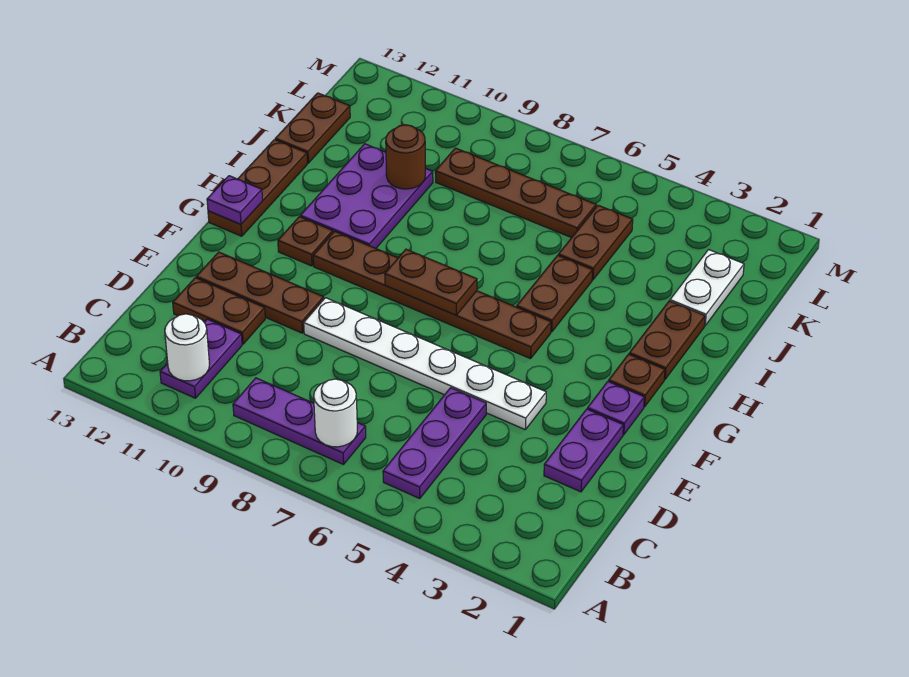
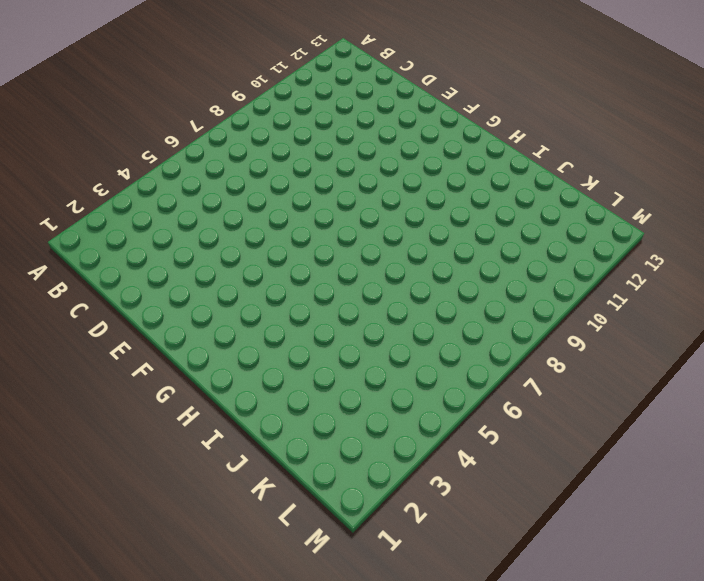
none -> purple 1x3 plate [383,388,486,499]
none -> purple 1x3 plate [233,378,366,464]
none -> purple 1x2 plate [160,319,242,398]

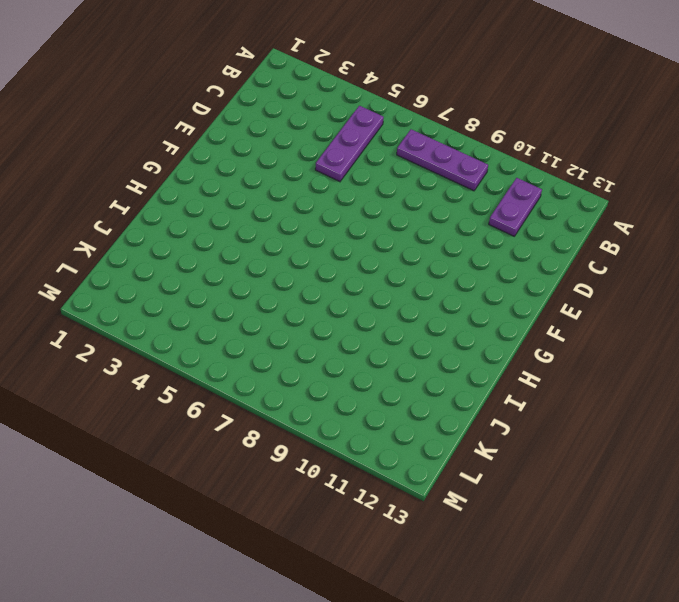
none -> purple 1x2 plate [544,409,623,492]
none -> brown 1x2 plate [173,278,265,344]
none -> white 1x6 plate [304,298,546,429]

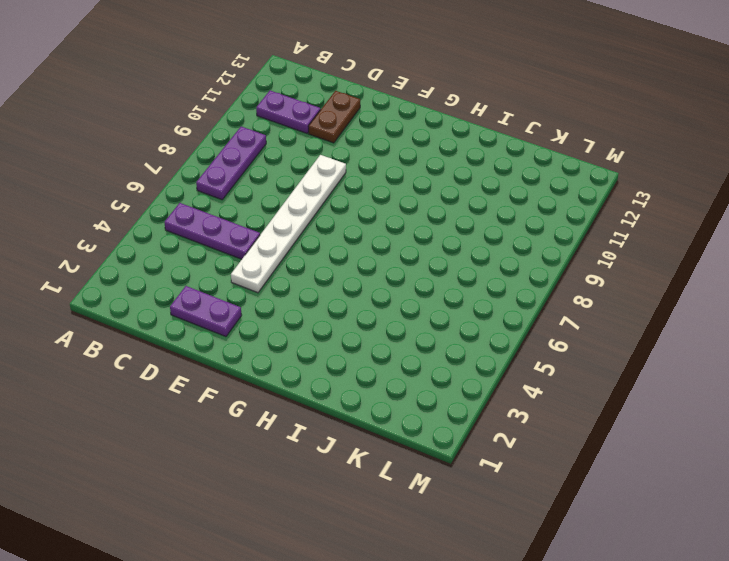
none -> brown 1x3 plate [196,252,324,333]
none -> purple 1x1 plate [588,382,644,435]
none -> brown 1x1 plate [609,354,665,407]

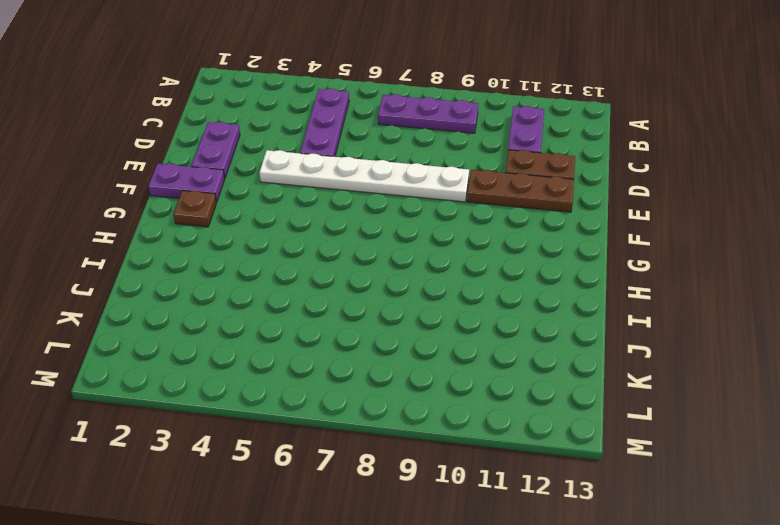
purple 1x2 plate [148,164,225,202] -> purple 1x1 plate [588,382,644,435]
none -> brown 1x6 plate [313,231,551,359]
none -> brown 1x1 plate [278,217,333,266]
none -> brown 1x3 plate [208,140,307,236]

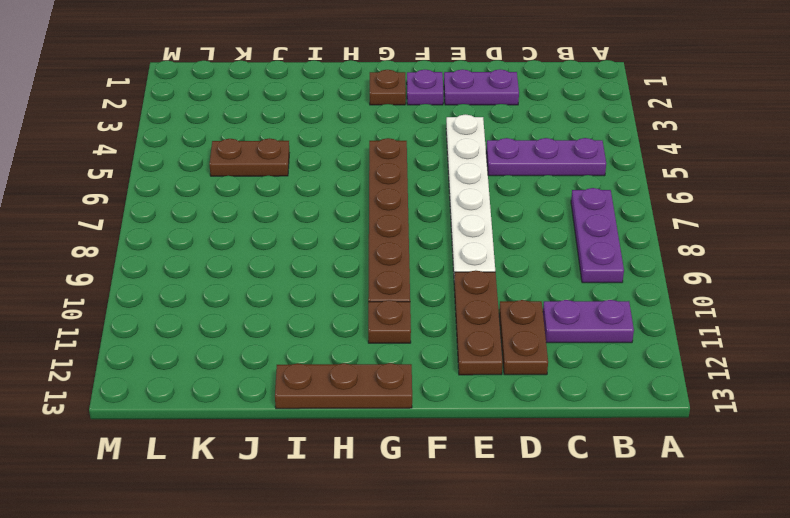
none -> brown 1x2 plate [629,301,705,379]
none -> brown 1x2 plate [517,255,593,332]
none -> purple 2x3 plate [300,144,433,248]

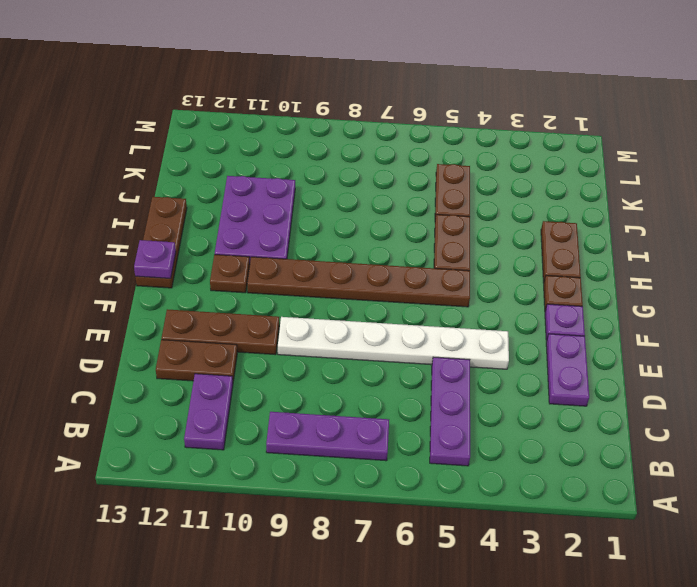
none -> white 1x2 plate [670,250,744,326]
none -> brown 1x2 plate [275,93,350,163]
none -> brown 1x4 plate [435,148,596,238]

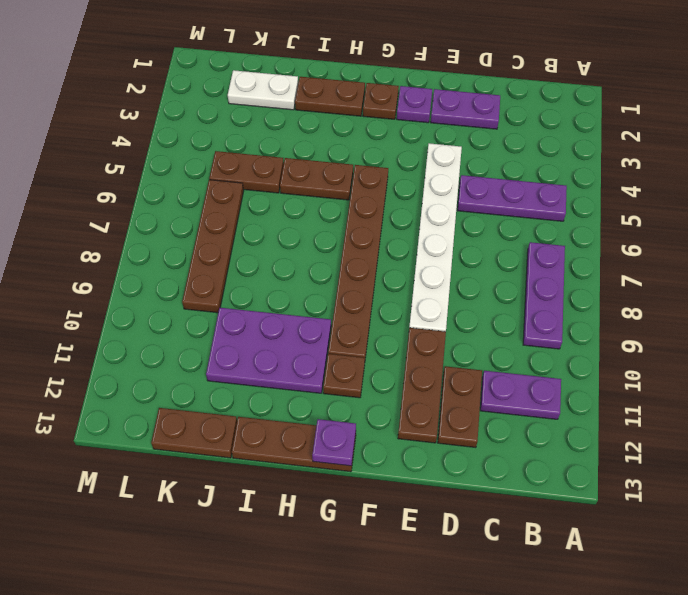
none -> white 1x1 round brick [314,379,357,447]
none -> white 1x1 round brick [165,314,210,381]
none -> brown 1x2 plate [385,249,477,315]

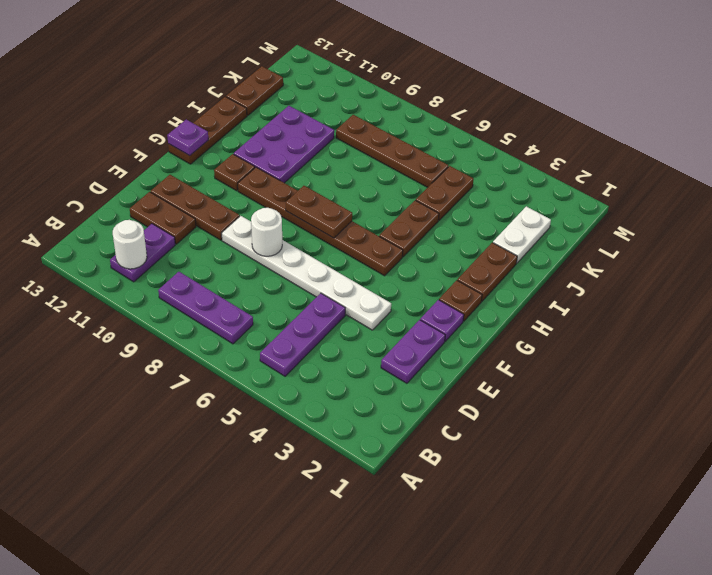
white 1x1 round brick [251,208,282,256] -> white 1x1 round brick moved to [314,379,357,447]
none -> brown 1x1 round brick [386,125,425,189]

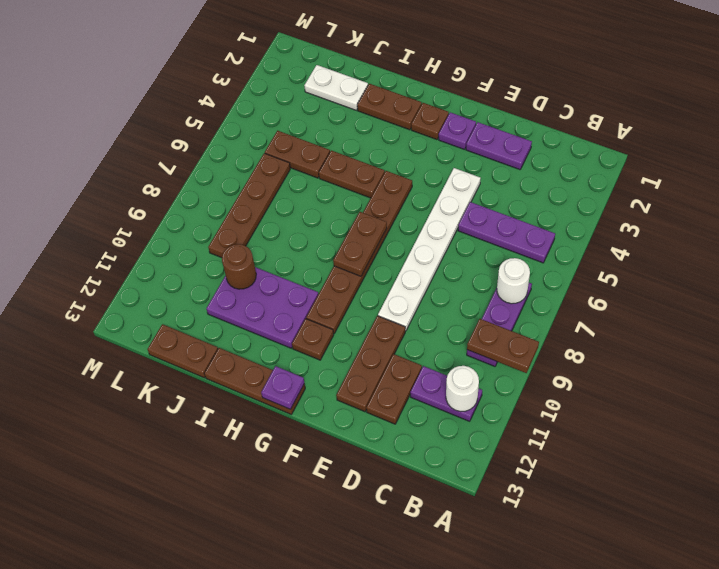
brown 1x2 plate [467,319,539,373] -> none

